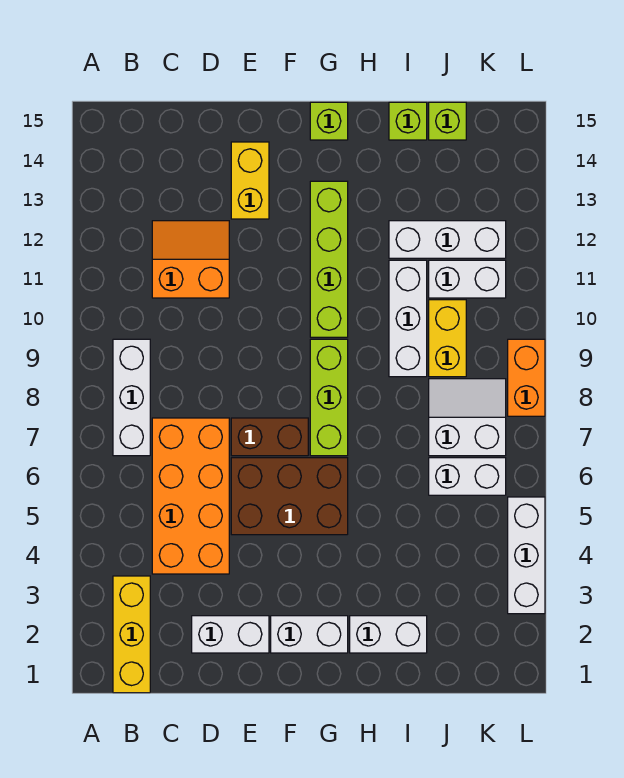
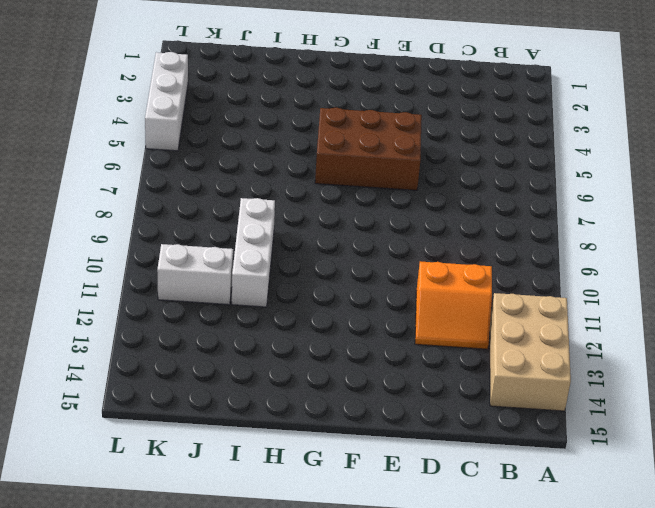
tan 2x3 brick [490,293,571,411] -> none
none -> yellow 1x3 brick [113,576,150,693]
none -> white 1x3 brick [113,339,150,456]
none -> orange 2x4 brick [152,418,229,574]

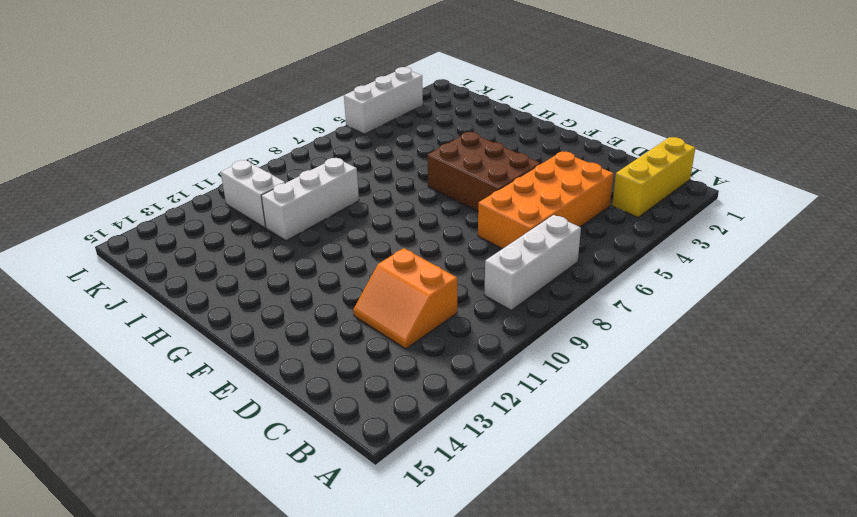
none -> white 1x2 brick [192,616,269,653]
none -> brown 1x2 brick [231,418,308,456]
none -> yellow 1x2 brick [231,142,269,219]

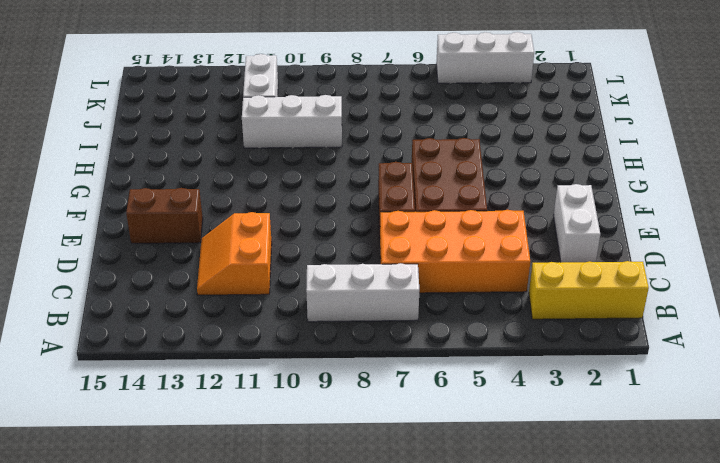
brown 1x2 brick [126,188,203,243] -> yellow 1x2 brick [231,142,269,219]
none -> white 1x2 brick [271,616,348,653]
none -> lime 1x3 brick [310,339,348,456]
none -> lime 1x4 brick [310,181,348,337]

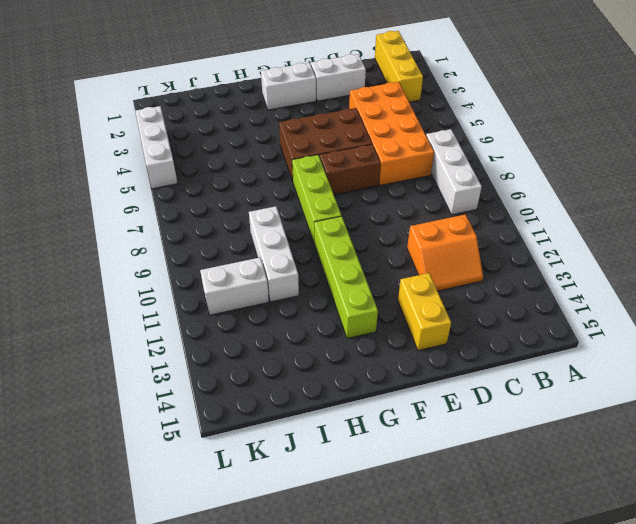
none -> lime 1x1 brick [310,102,348,140]
none -> white 1x2 brick [350,616,427,653]
none -> white 1x3 brick [389,221,506,258]

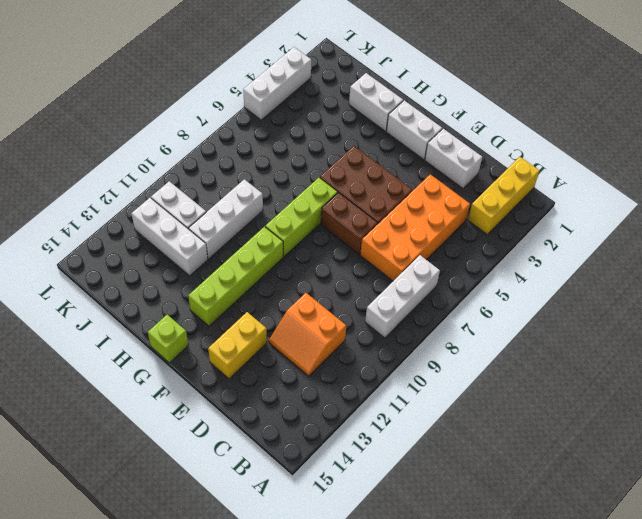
none -> lime 1x1 brick [389,102,427,140]
none -> white 1x2 brick [429,458,506,495]
none -> white 2x2 slope [429,379,506,456]

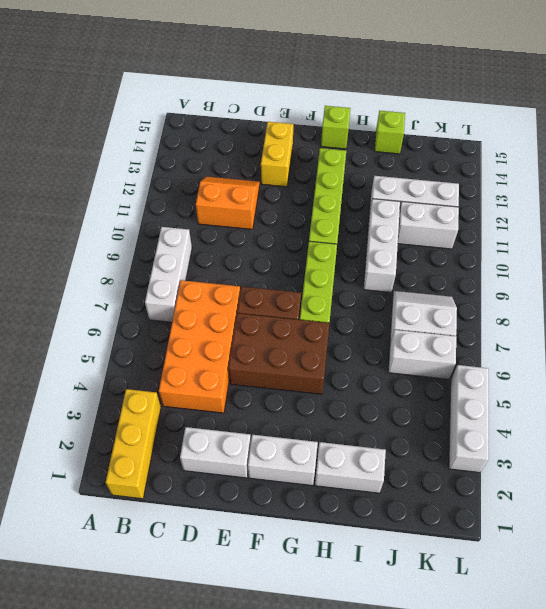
none -> yellow 1x2 brick [429,300,466,377]
none -> lime 1x1 brick [429,102,466,140]
none -> orange 1x2 brick [508,339,545,416]

